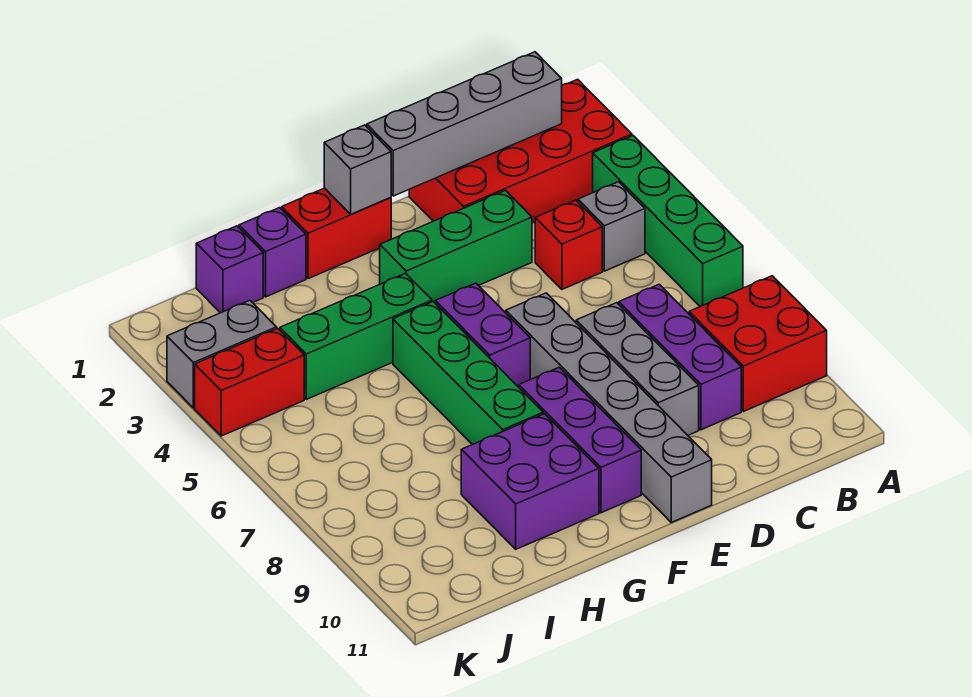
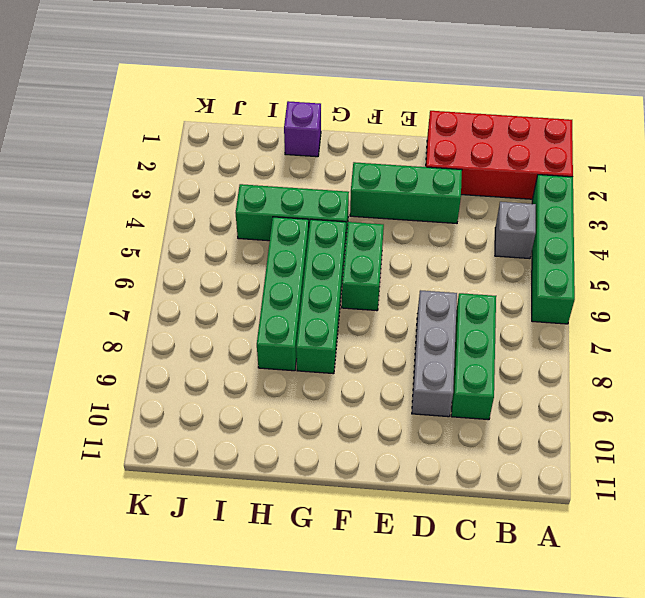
green 1x3 brick [451,293,496,420] -> purple 1x3 brick [619,284,741,430]
green 1x2 brick [342,222,384,311] -> purple 1x2 brick [435,283,530,387]
green 1x4 brick [257,217,309,371] -> none
none -> red 2x2 brick [689,276,827,411]
none -> red 1x1 brick [535,200,602,289]
none -> grey 1x6 brick [506,293,712,522]

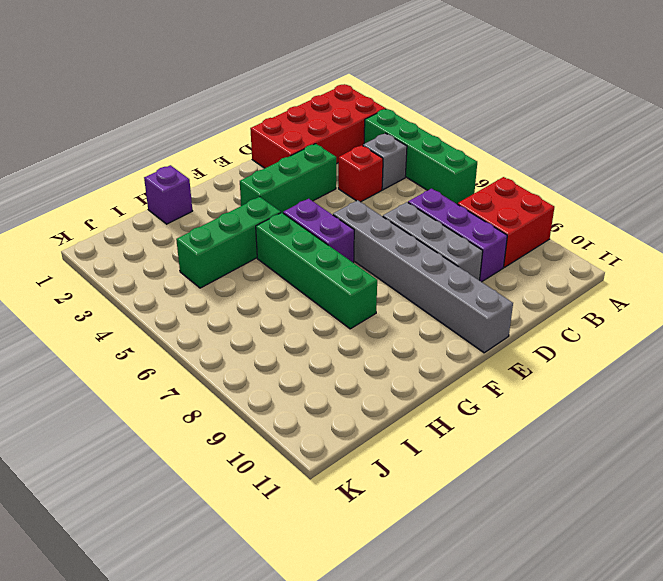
none -> red 1x2 brick [282,188,391,279]
none -> purple 1x3 brick [519,367,641,513]
none -> purple 2x2 brick [461,414,599,549]

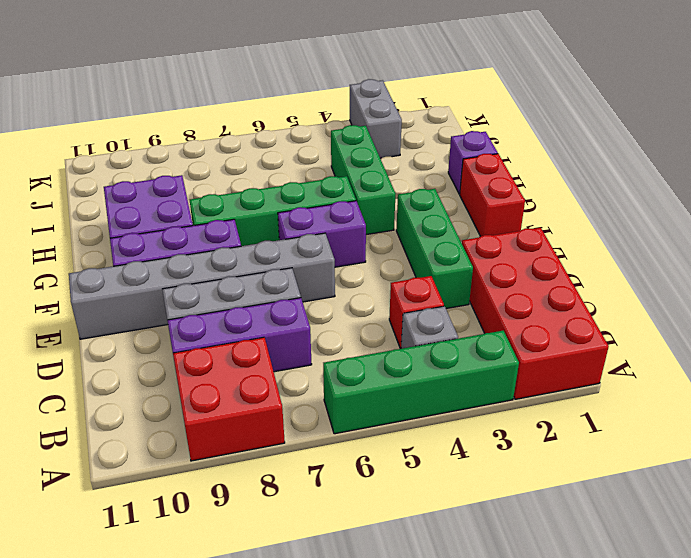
none -> purple 1x1 brick [196,226,263,313]
none -> red 1x2 brick [195,328,304,436]
none -> grey 1x4 brick [367,52,562,196]

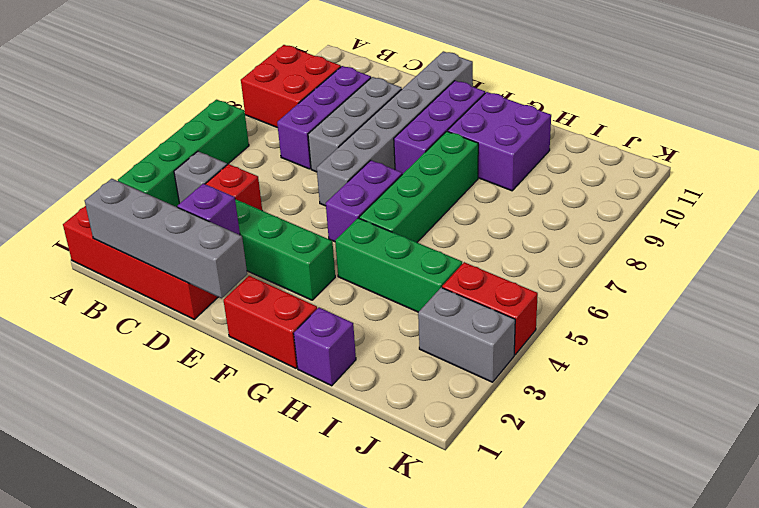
purple 1x1 brick [177,183,240,235] -> purple 1x1 brick moved to [196,226,263,313]
none -> grey 1x1 brick [324,125,391,214]

